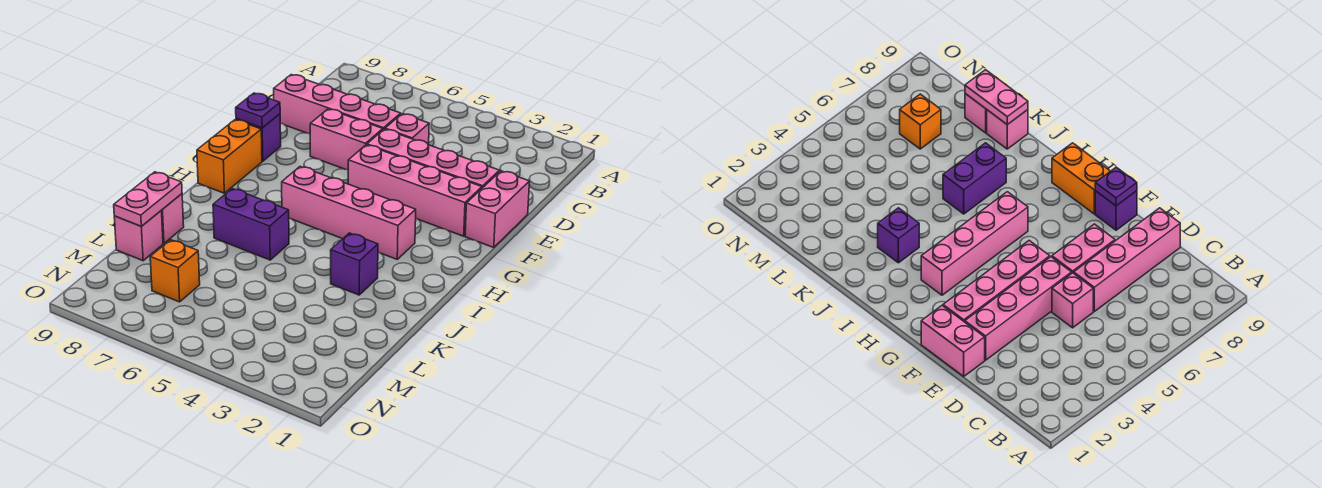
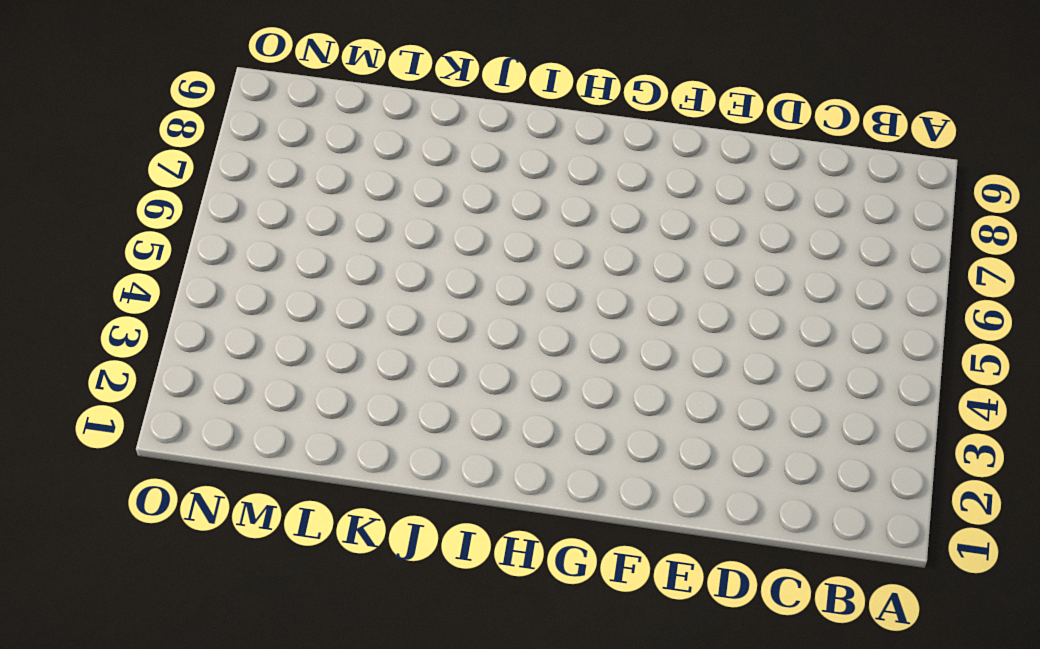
none -> pink 1x1 brick [385,114,429,145]
none -> pink 1x4 brick [274,75,401,134]
none -> pink 1x2 brick [465,171,530,248]

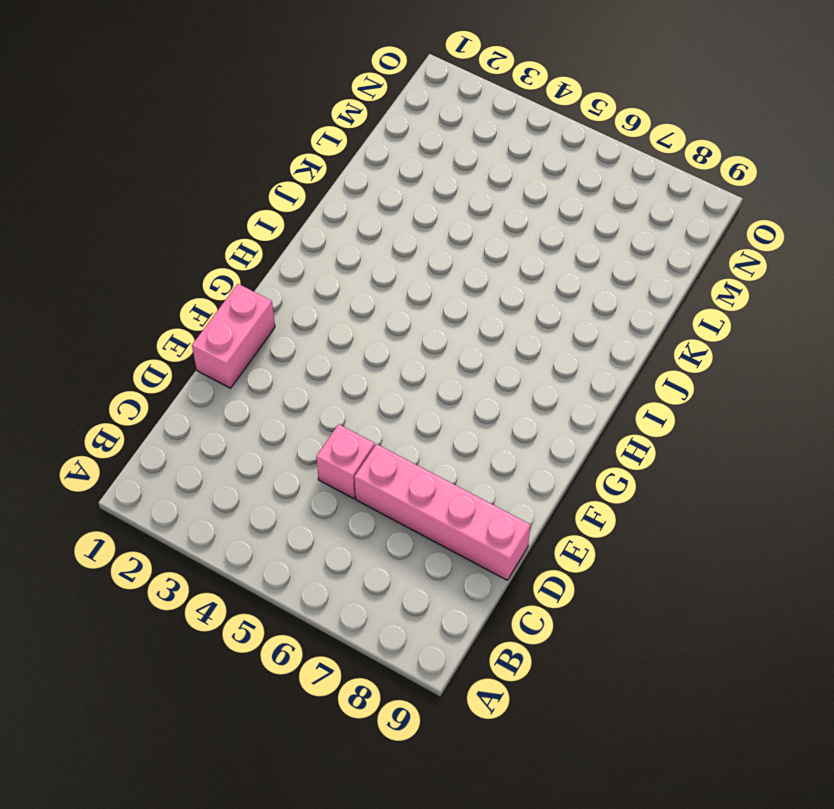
none -> pink 1x4 brick [367,129,499,188]
none -> pink 1x2 brick [310,109,383,170]
none -> pink 1x4 brick [348,145,482,236]

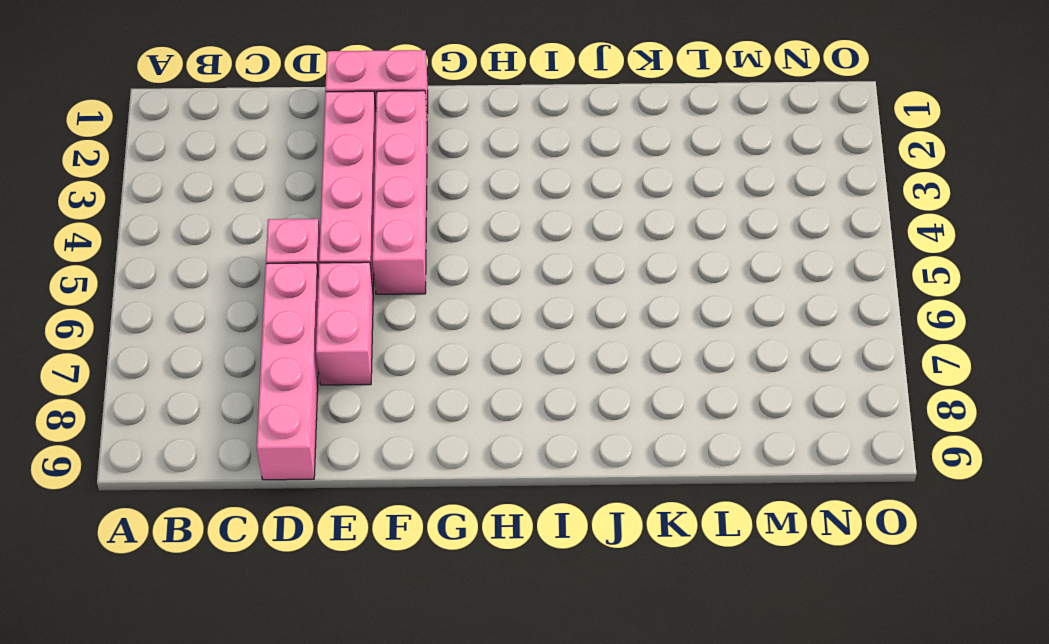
none -> purple 1x1 brick [236,114,281,161]
none -> orange 1x2 brick [197,120,262,193]
none -> pink 1x4 brick [282,166,416,259]

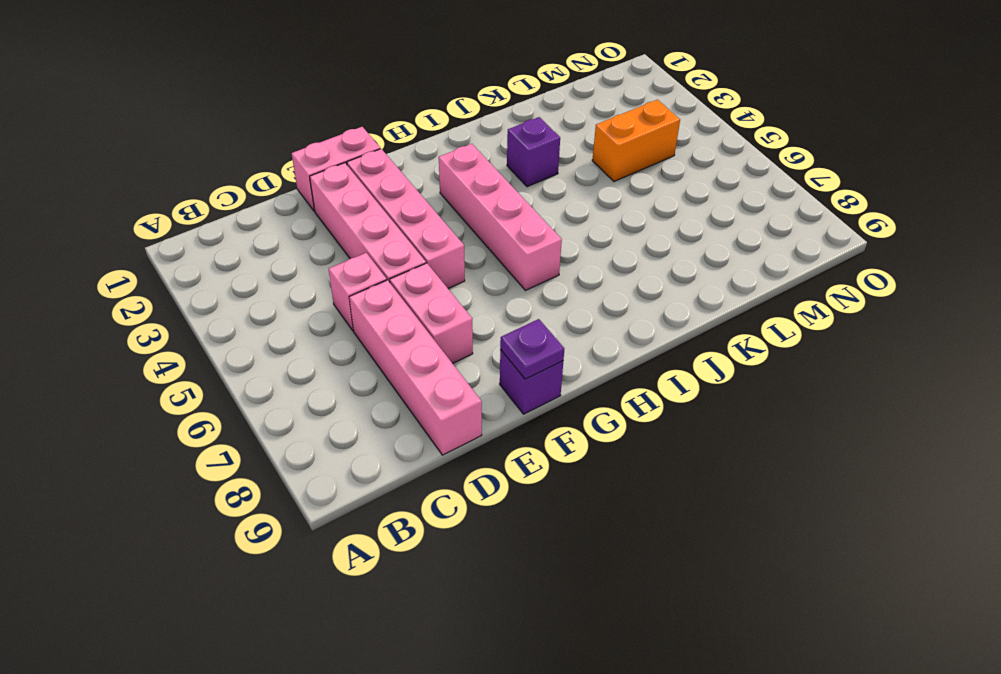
orange 1x2 brick [592,100,680,181] -> orange 1x2 brick moved to [197,120,262,193]
none -> purple 1x2 brick [213,188,289,260]
none -> pink 1x1 brick [161,194,184,243]
none -> pink 1x1 brick [114,211,163,261]

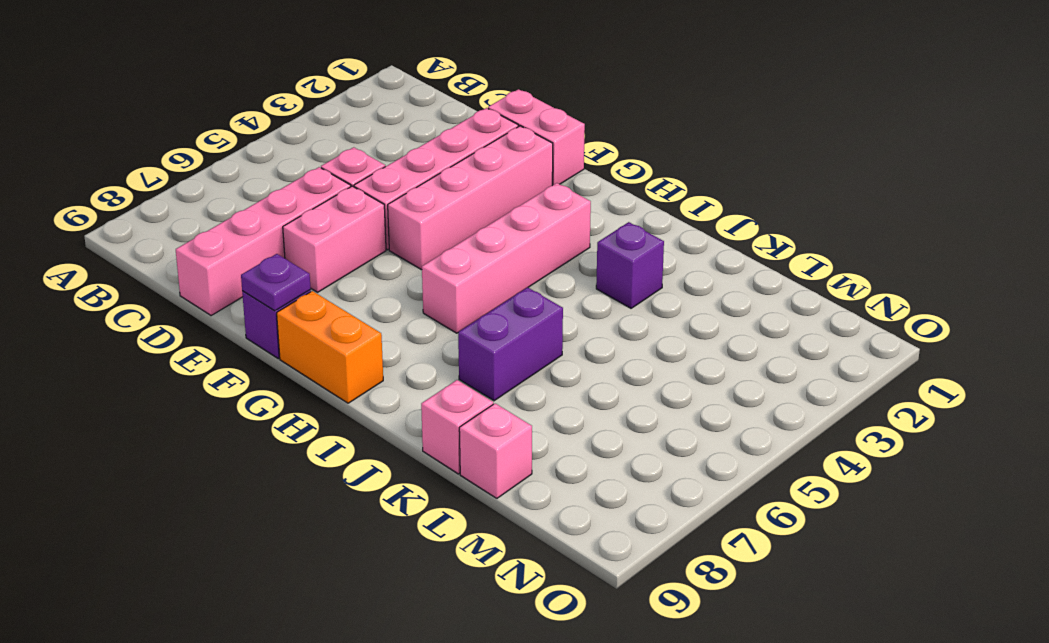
none -> orange 1x1 brick [150,240,200,302]
none -> pink 1x2 plate [114,172,182,226]

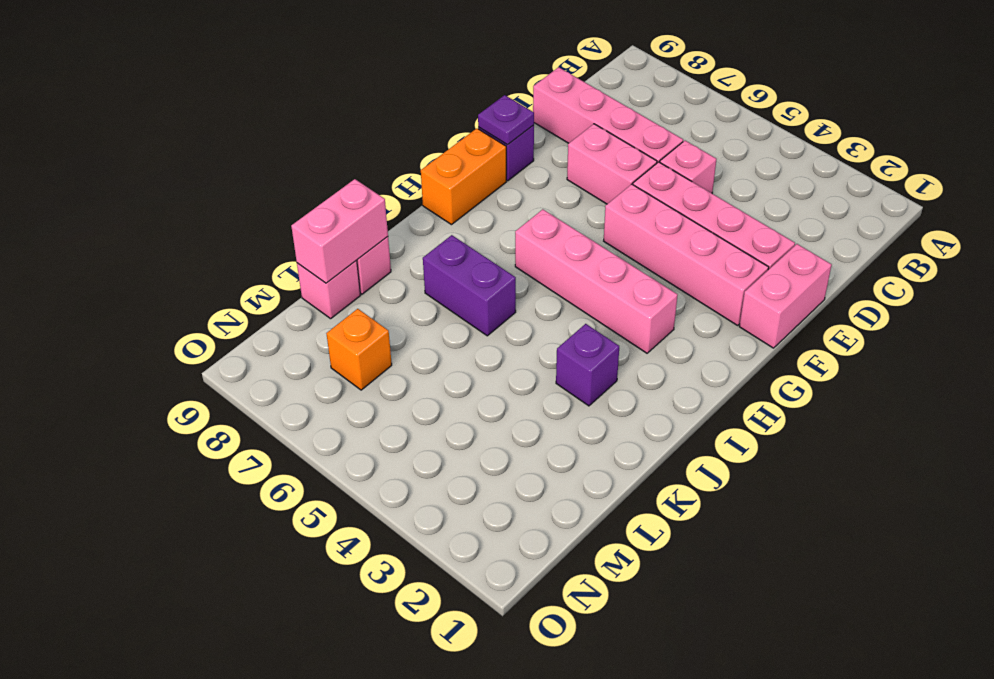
pink 1x2 brick [291,179,388,283] -> pink 1x2 plate [114,172,182,226]

